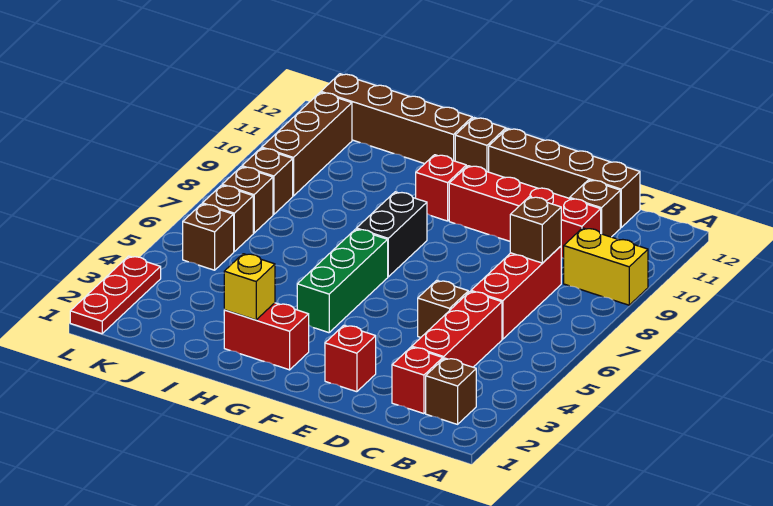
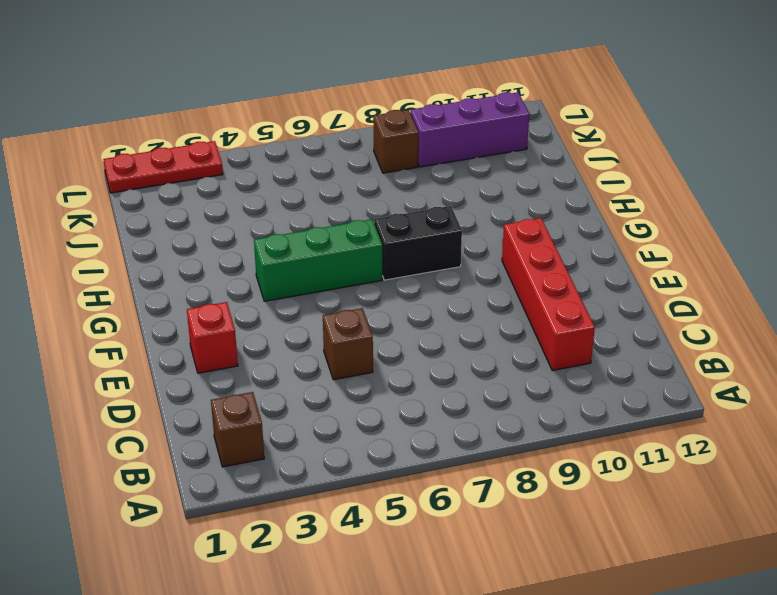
purple 1x3 brick [410,92,529,167] -> brown 1x3 brick [262,92,352,196]
none -> yellow 1x2 brick [564,228,648,305]
none -> red 1x1 brick [392,347,443,414]
none -> red 1x3 brick [412,291,502,367]

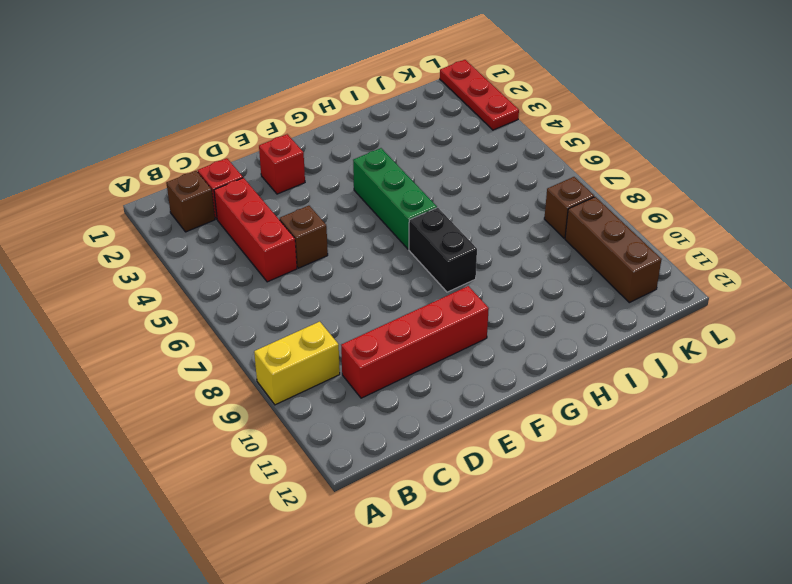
none -> red 1x3 brick [471,246,561,339]
none -> brown 1x1 brick [570,180,620,237]
none -> brown 1x4 brick [489,128,640,227]

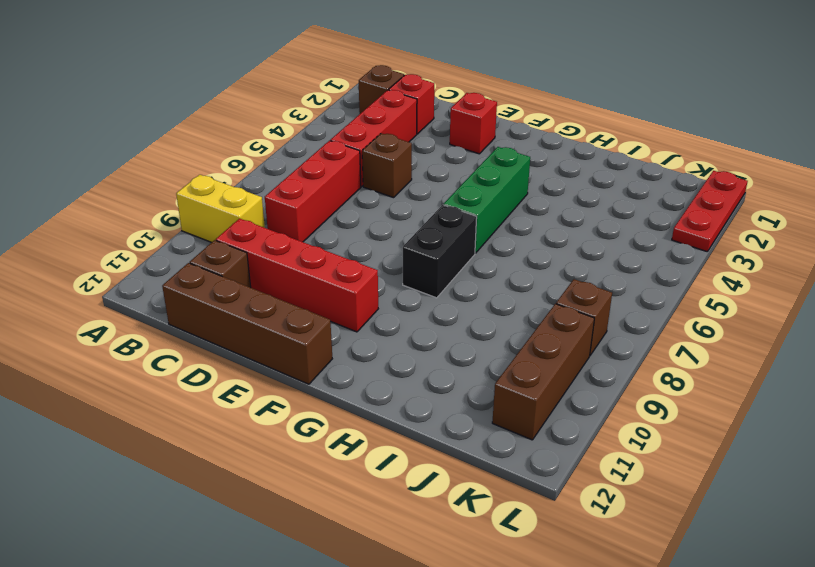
none -> red 1x2 brick [224,303,309,370]
none -> red 1x1 brick [416,155,466,221]
none -> brown 1x1 brick [455,118,506,172]

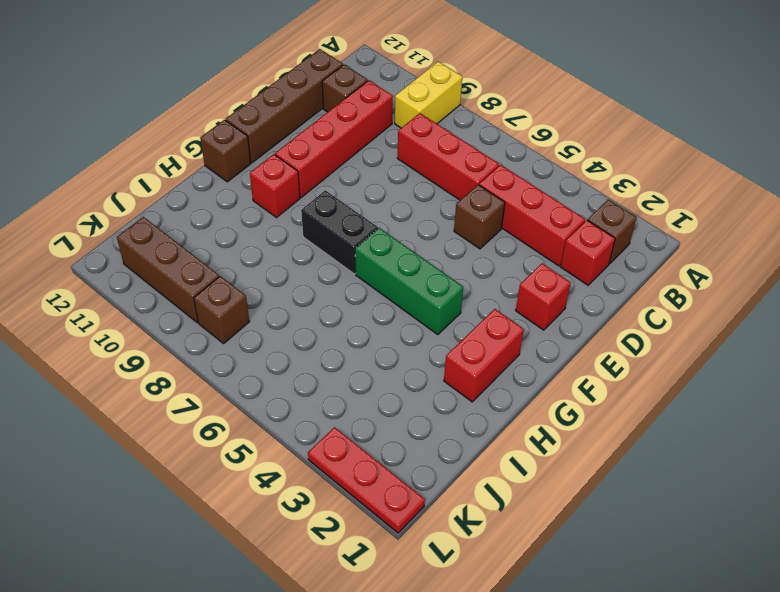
none -> brown 1x4 brick [321,74,472,164]
none -> brown 1x1 brick [183,204,234,270]
none -> brown 1x1 brick [203,185,253,251]

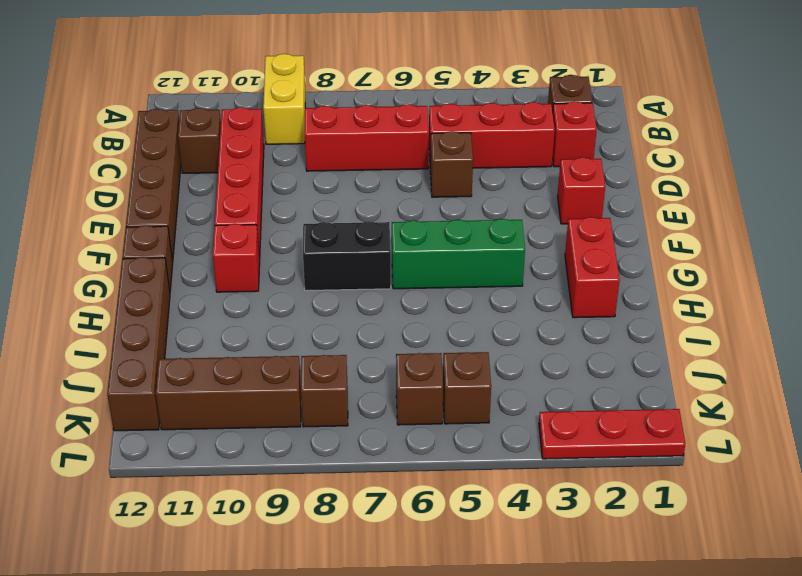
none -> brown 1x1 brick [222,167,273,233]
none -> brown 1x1 brick [510,197,561,263]
none -> yellow 1x1 brick [224,254,275,320]

